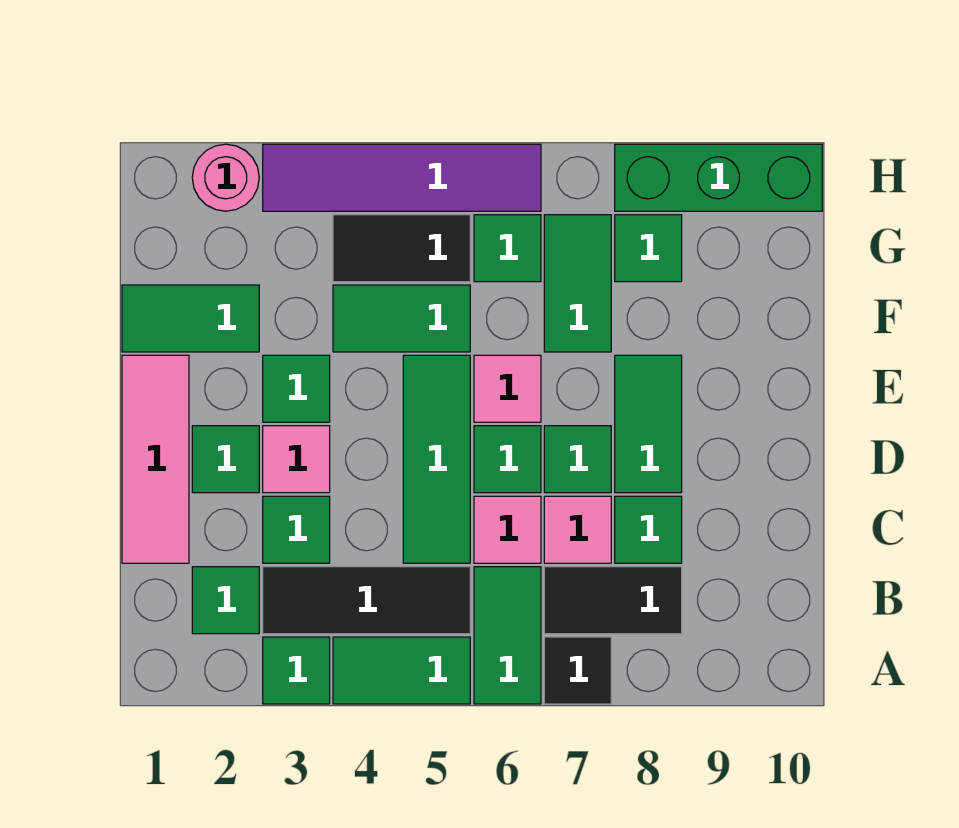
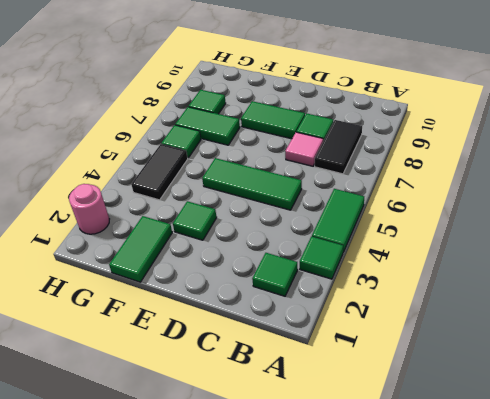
none -> green 1x2 tile [474,567,541,704]
none -> black 1x1 tile [544,637,611,704]
none -> black 1x3 tile [263,567,470,634]

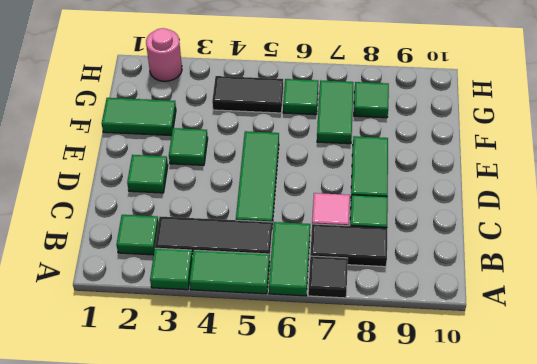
none -> pink 1x3 tile [122,355,189,563]
none -> green 1x1 tile [263,496,330,563]
none -> pink 1x1 tile [474,496,541,563]

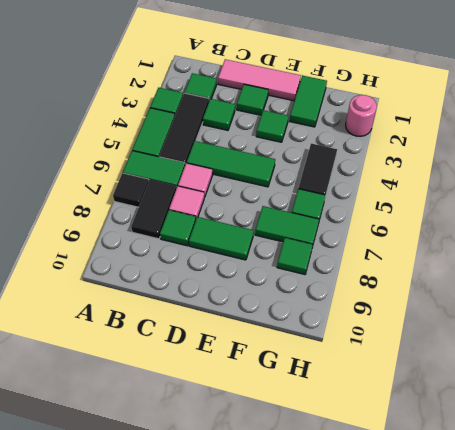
none -> pink 1x1 tile [263,426,330,493]
none -> green 1x1 tile [474,426,541,493]
none -> green 1x1 tile [544,426,611,493]

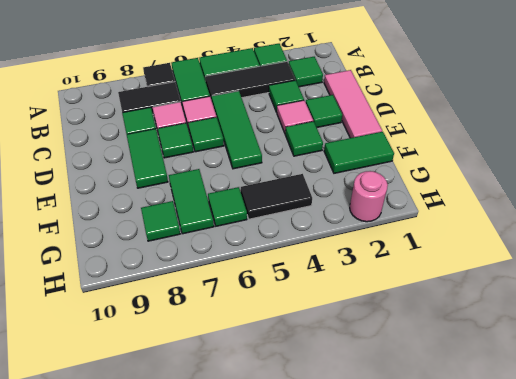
none -> pink 1x1 tile [474,355,541,422]
none -> green 1x2 tile [333,285,470,352]
none -> purple 1x4 tile [263,144,541,211]

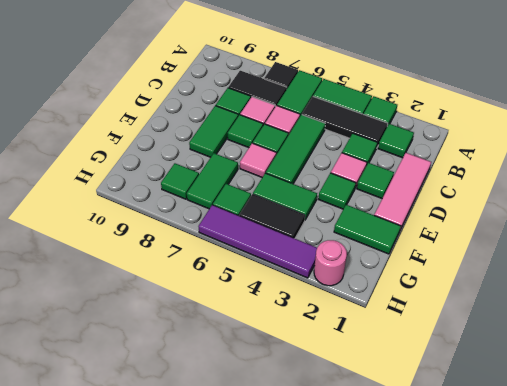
none -> green 1x3 brick [615,144,822,211]

